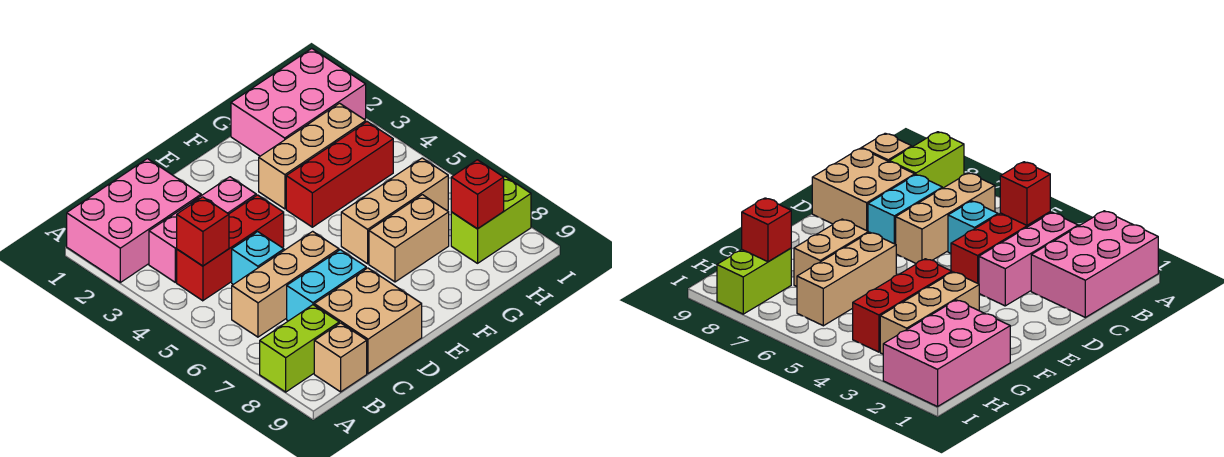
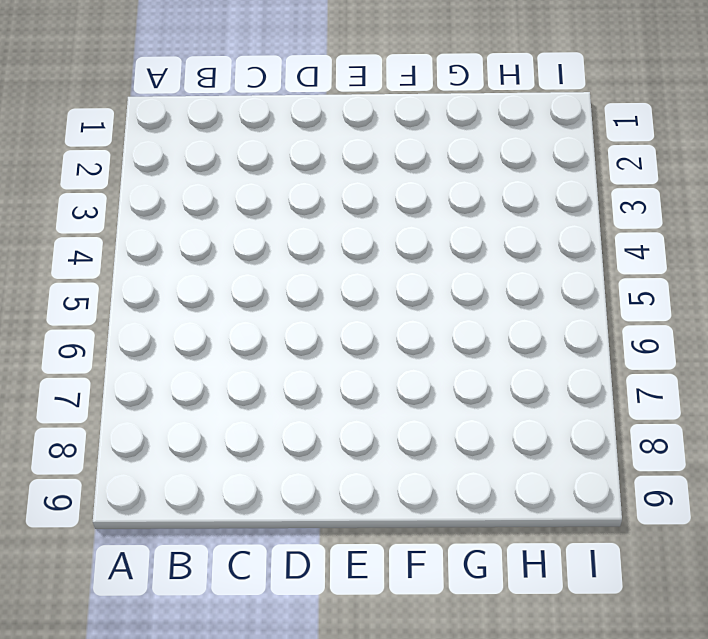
none -> pink 2x3 brick [67,159,201,282]
none -> lime 1x2 brick [260,305,339,392]
none -> pink 1x3 brick [149,177,256,282]

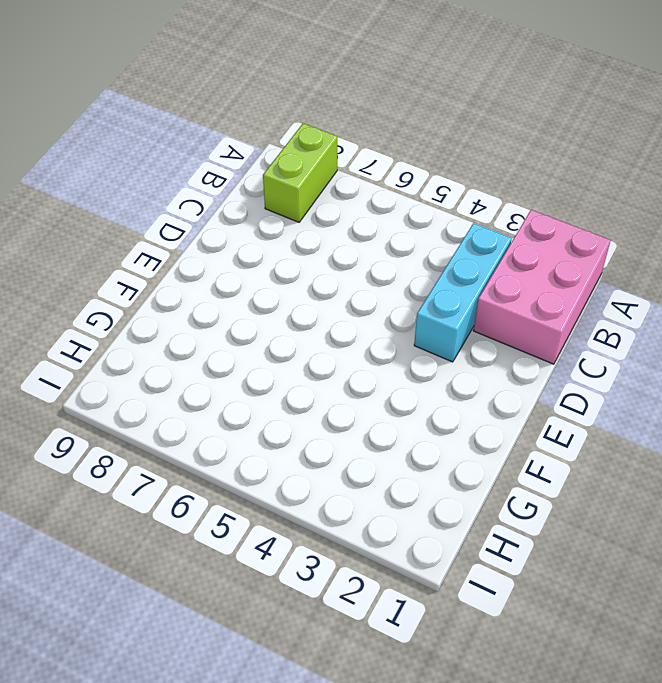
cyan 1x3 brick [414,223,512,362] -> pink 1x3 brick [149,177,256,282]
none -> red 1x3 brick [177,195,284,301]
none -> tan 1x3 brick [232,231,339,337]
none -> tan 1x1 brick [314,323,367,392]

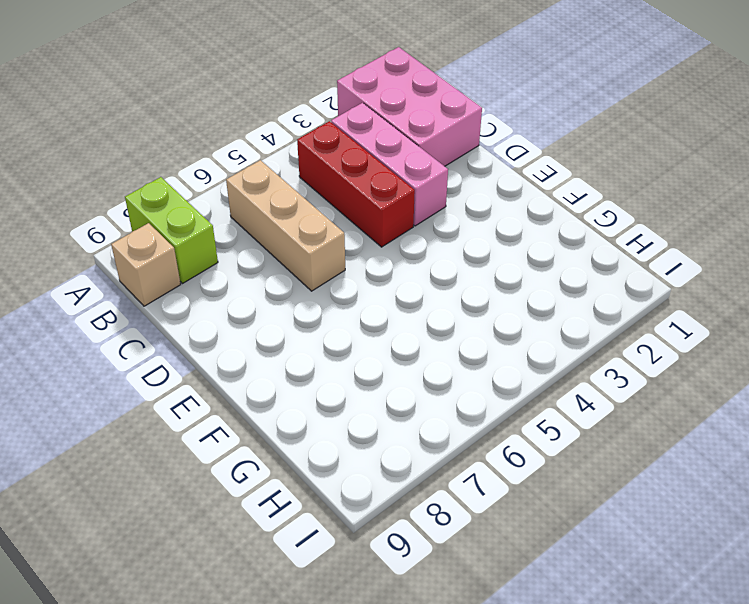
none -> cyan 1x1 brick [232,232,284,284]
none -> cyan 1x2 brick [287,250,366,321]
none -> tan 2x2 brick [314,268,422,373]

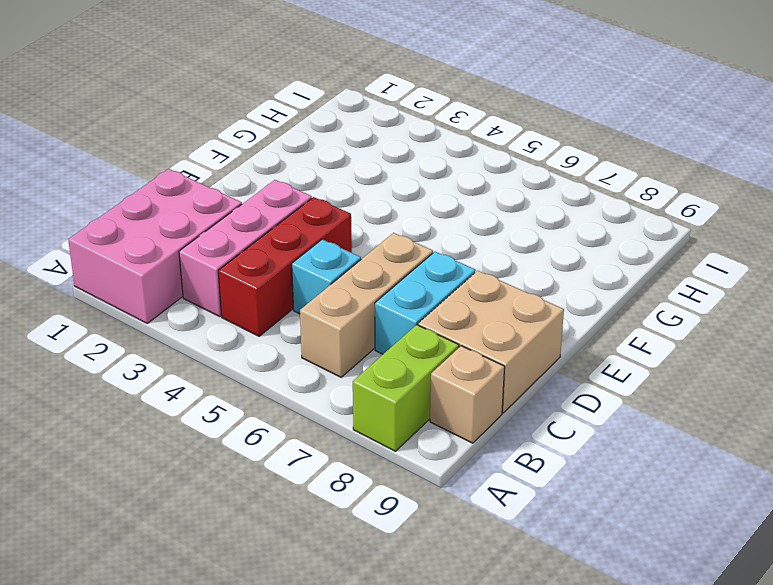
none -> tan 1x3 brick [259,103,366,209]
none -> red 1x3 brick [286,122,393,227]
none -> tan 1x3 brick [341,158,448,264]

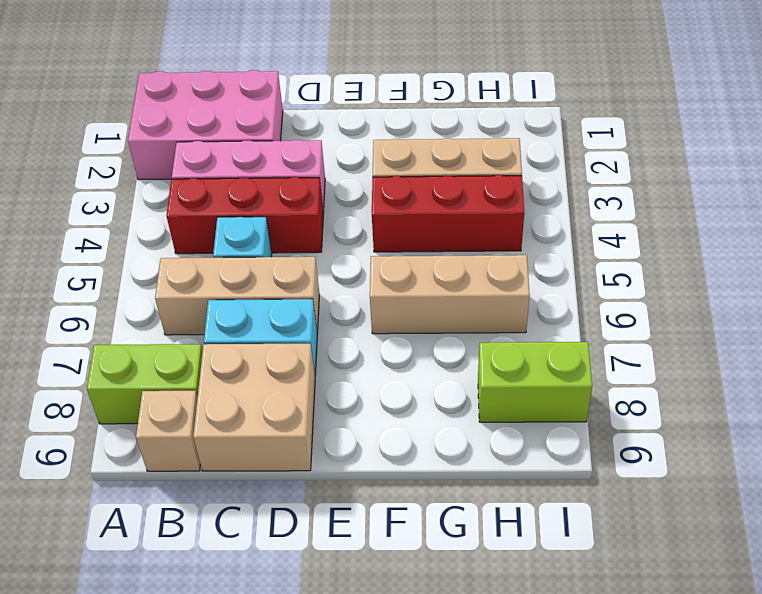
none -> tan 1x2 brick [369,195,449,282]
none -> pink 2x3 brick [231,49,366,156]
none -> red 1x1 brick [177,197,229,266]

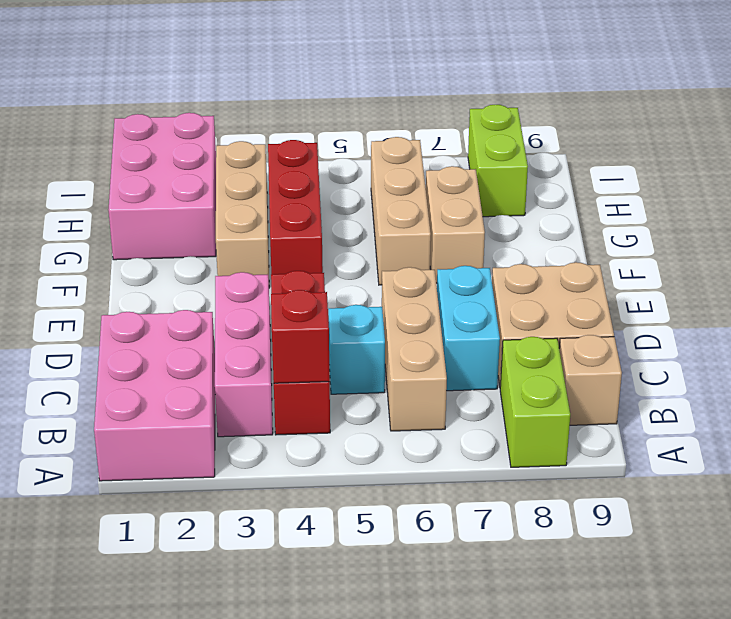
none -> red 1x1 brick [451,160,504,229]

